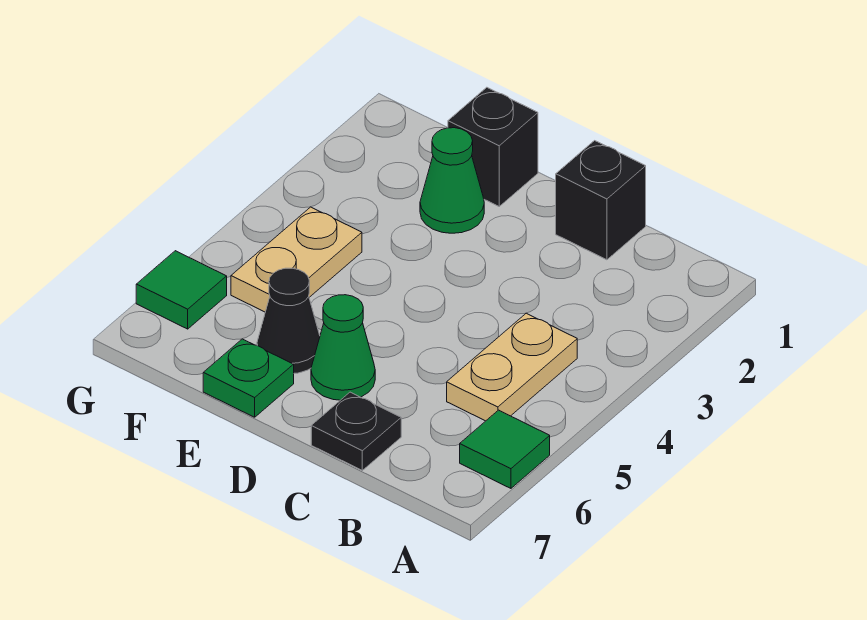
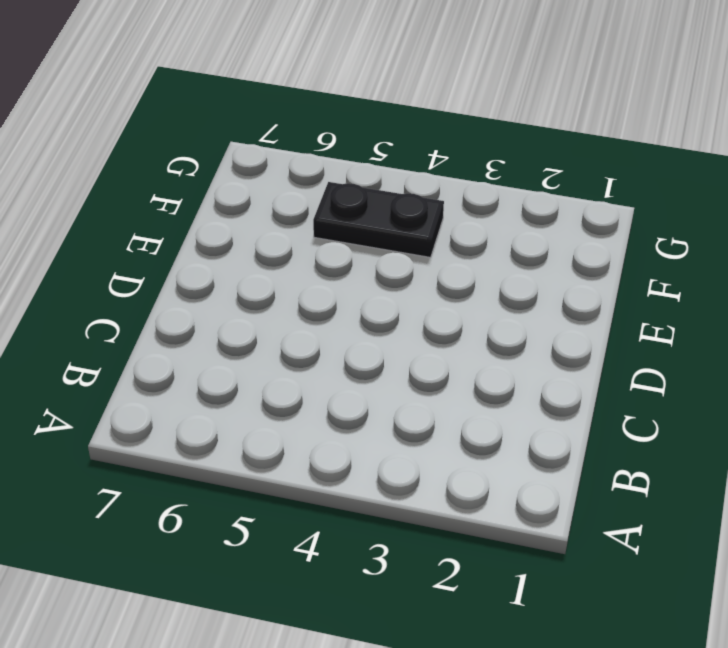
black 1x2 plate [313,182,444,257] -> tan 1x2 plate [231,207,362,312]
none -> green 1x1 tile [460,410,550,488]
none -> tan 1x2 plate [447,313,577,421]

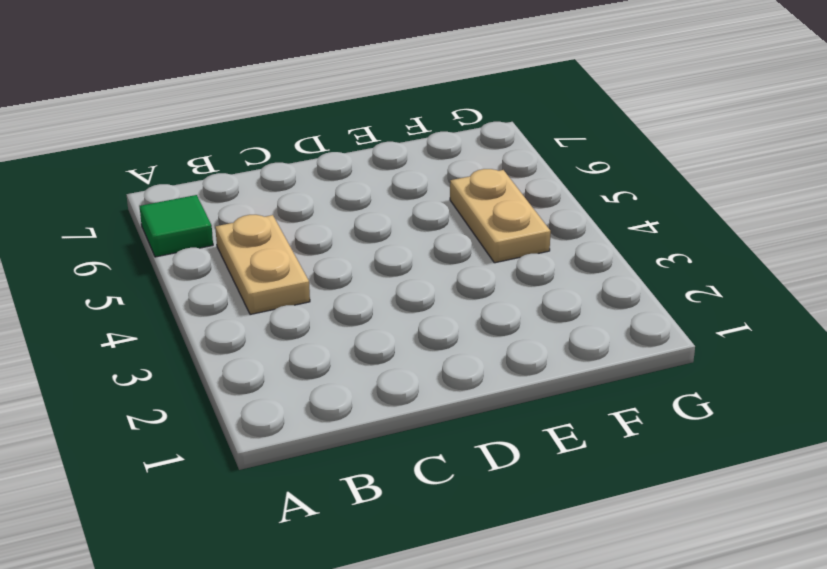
none -> black 1x1 brick [556,141,646,260]
none -> black 1x1 plate [311,392,401,470]

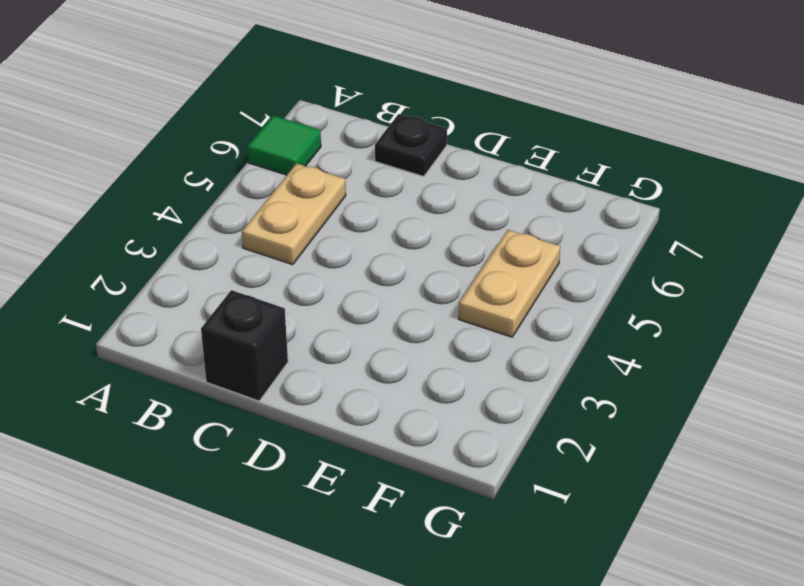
none -> green 1x1 cone [311,295,375,400]
none -> black 1x1 brick [448,87,538,206]

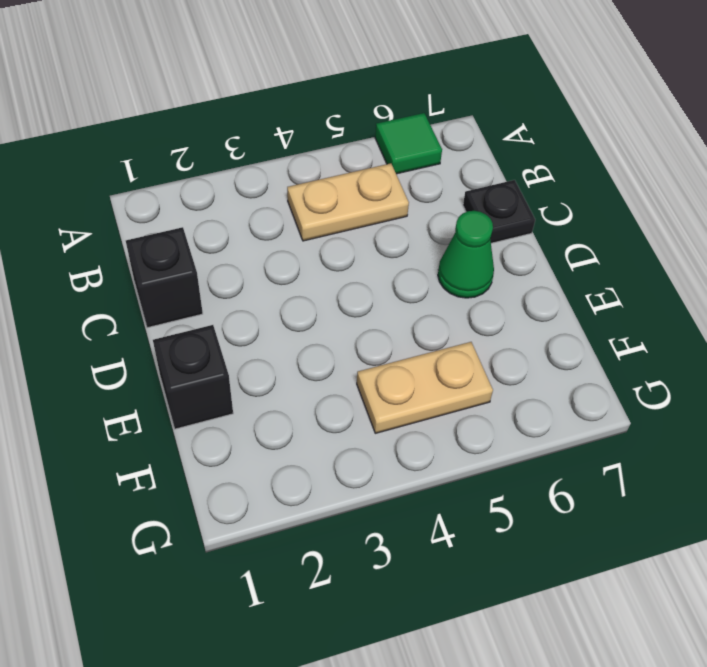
none -> green 1x1 cone [420,128,484,233]
none -> black 1x1 cone [257,268,320,373]

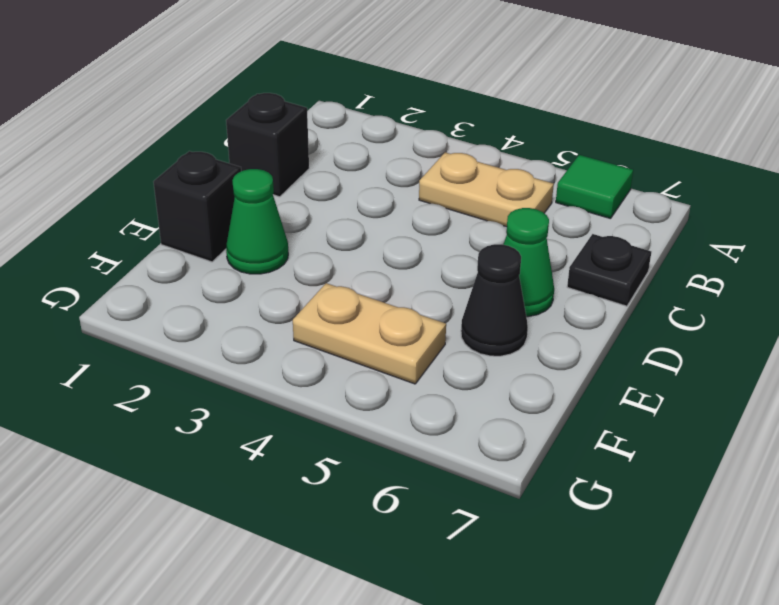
none -> green 1x1 plate [203,339,294,417]
none -> green 1x1 tile [136,251,227,329]

